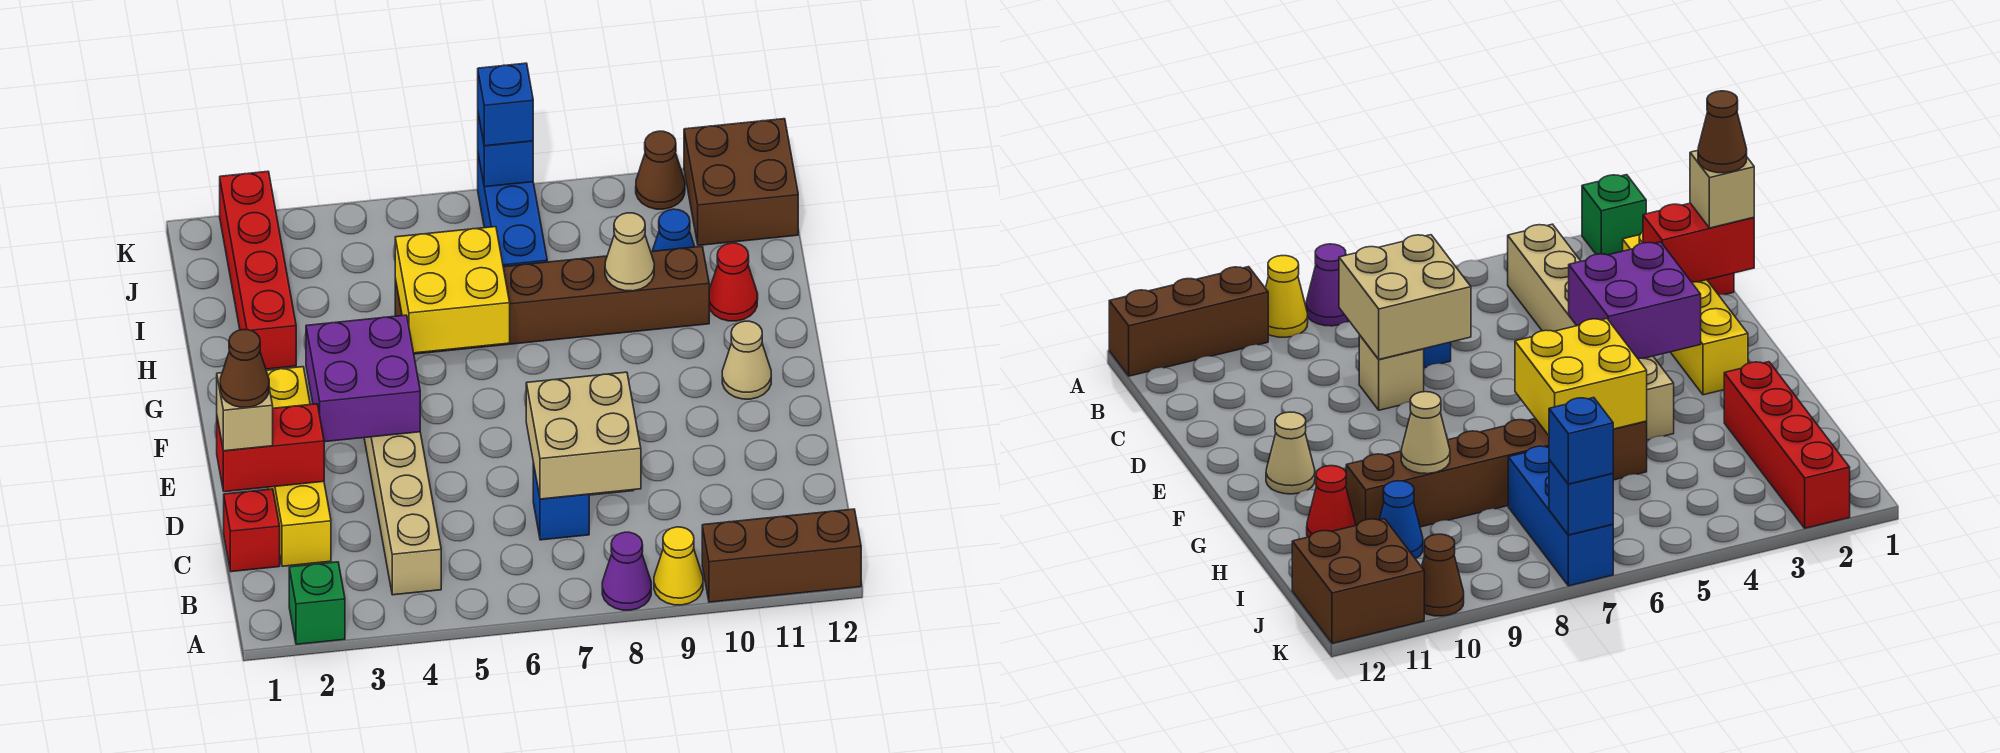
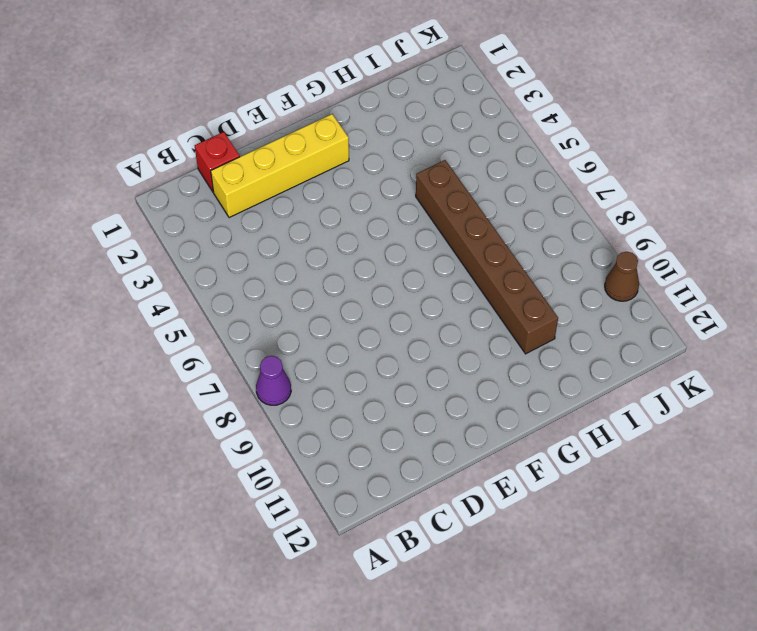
none -> green 1x1 brick [289,562,345,644]
none -> yellow 1x1 cone [654,527,703,605]
none -> brown 1x3 brick [702,509,861,602]

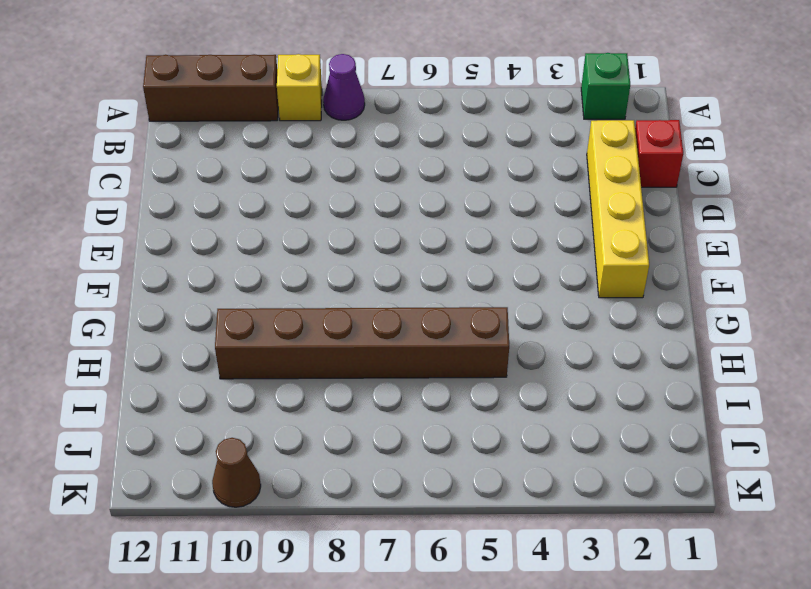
yellow 1x1 brick [277,54,322,121] -> yellow 1x1 cone [654,527,703,605]
none -> tan 1x6 brick [364,432,441,595]
none -> blue 1x1 brick [533,463,589,540]
none -> tan 1x1 brick [1359,335,1424,410]

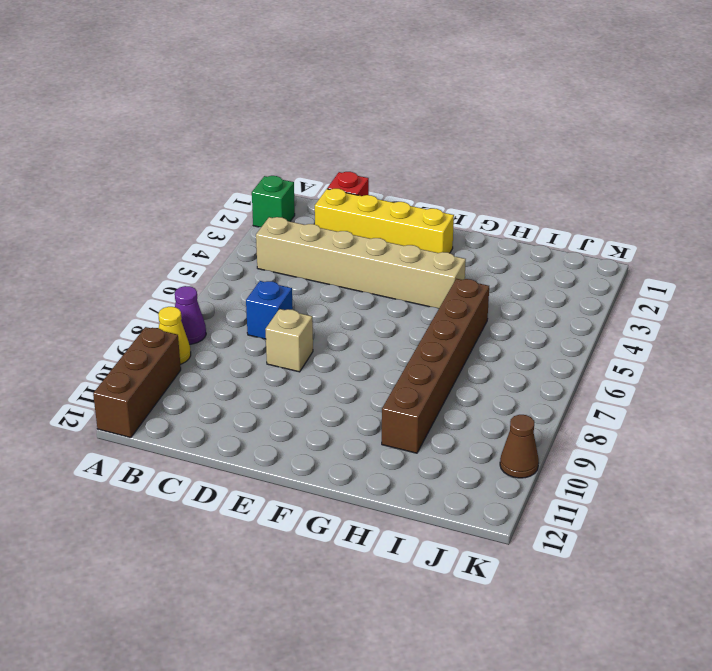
none -> tan 1x1 cone [722,321,771,399]
none -> red 1x4 brick [220,171,296,369]
none -> red 1x1 cone [709,243,758,321]

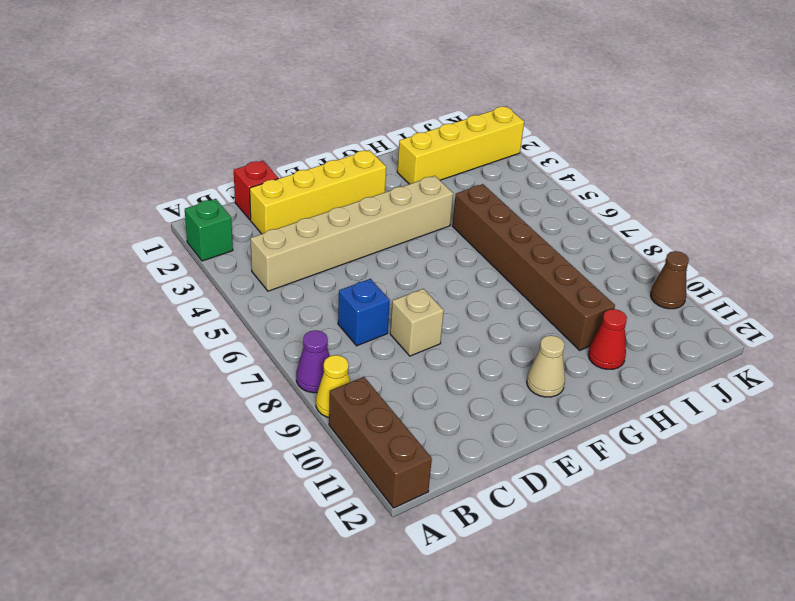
yellow 1x4 brick [397,106,524,184] -> red 1x4 brick [220,171,296,369]
none -> blue 1x3 brick [478,155,547,267]
none -> blue 1x1 cone [653,209,695,251]
none -> brown 2x2 brick [684,119,798,246]

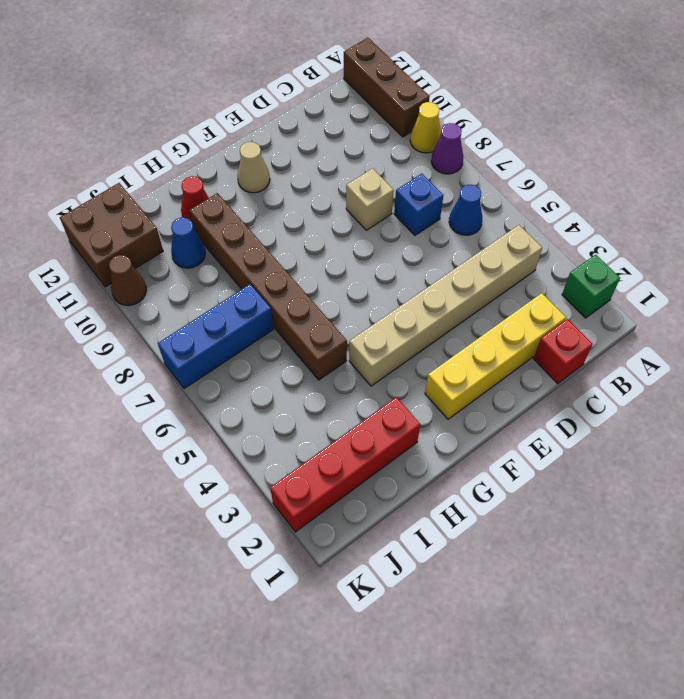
blue 1x1 cone [449,185,482,235] -> none
none -> tan 2x2 brick [526,372,641,499]
none -> red 1x2 brick [217,404,324,492]
none -> purple 2x2 brick [306,315,420,442]

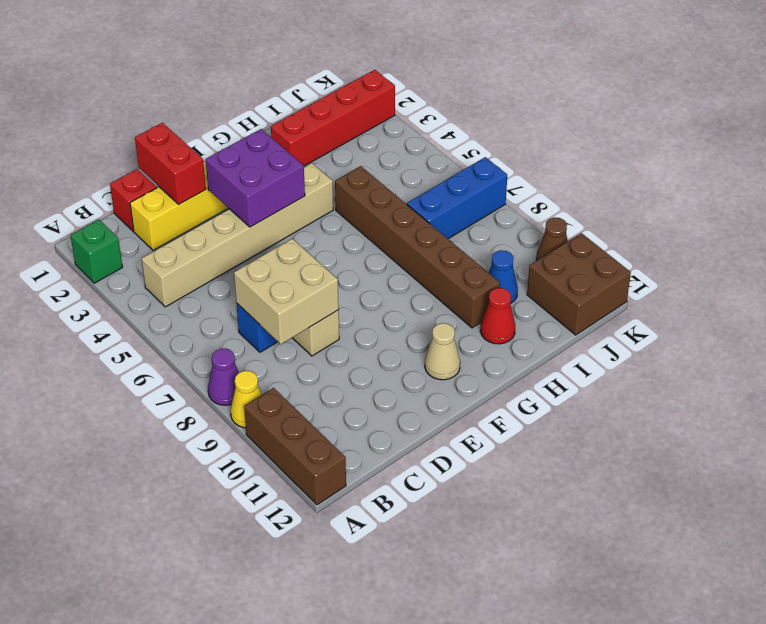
none -> yellow 2x2 brick [395,227,510,353]
none -> tan 1x1 cone [605,213,654,291]
none -> blue 1x1 brick [478,114,533,187]

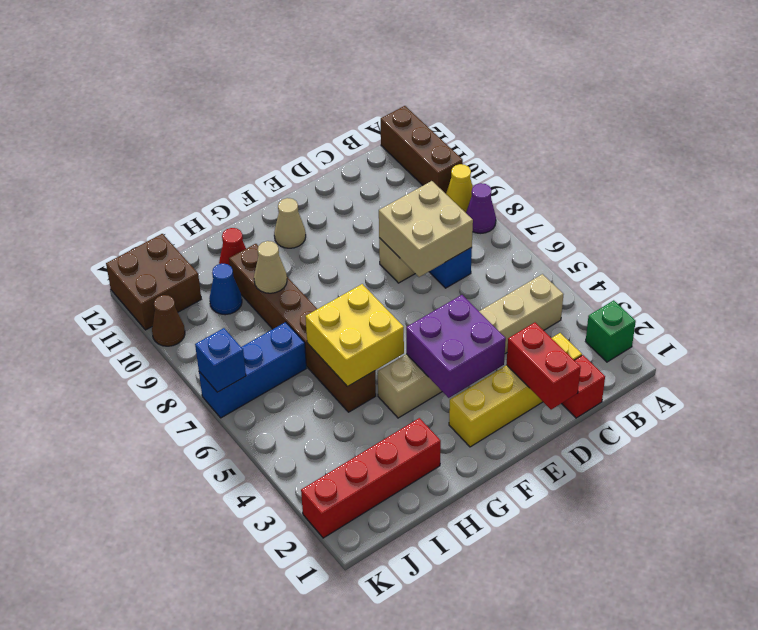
none -> tan 1x1 brick [217,373,273,451]
none -> blue 1x1 brick [478,63,533,146]
none -> brown 1x1 cone [220,330,269,407]

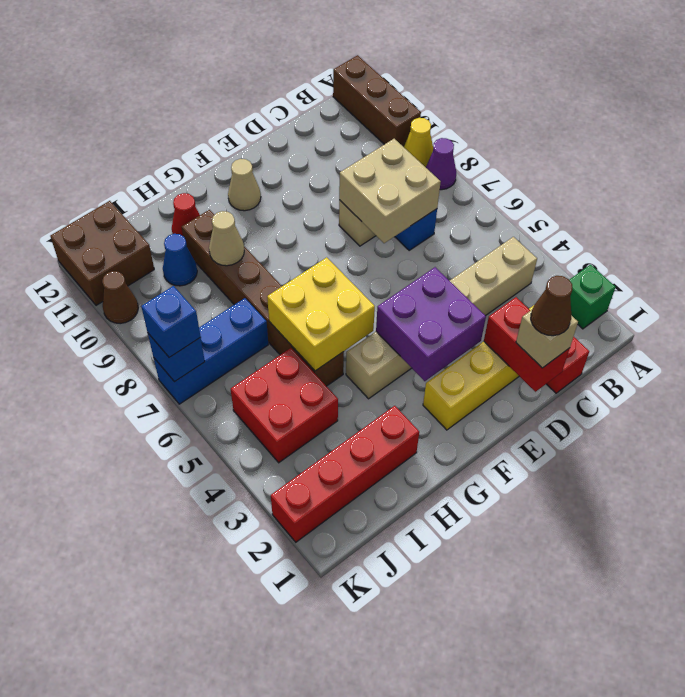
red 2x2 brick [231,348,338,463] -> none

